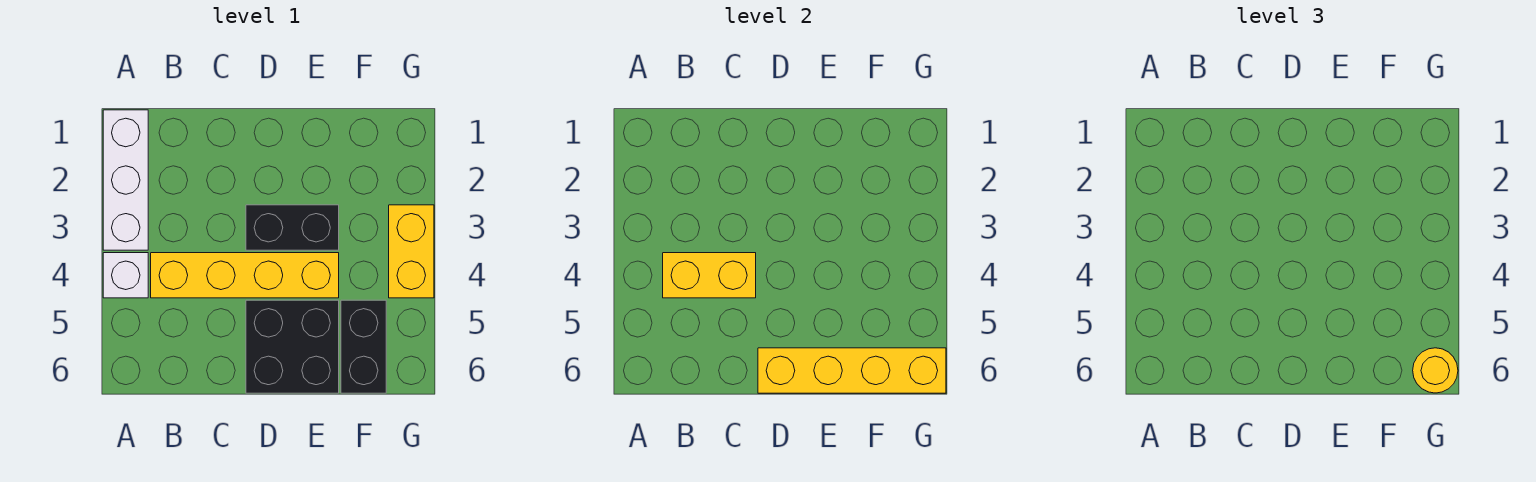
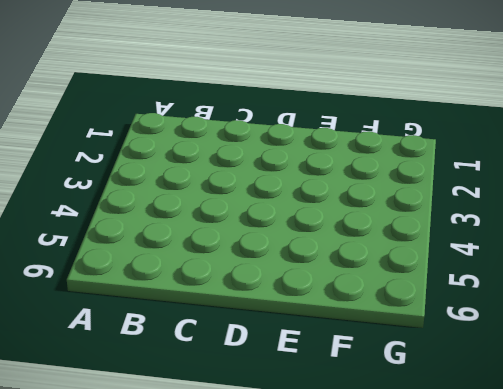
none -> white 1x3 brick [103,110,148,250]
none -> white 1x1 brick [103,253,148,298]

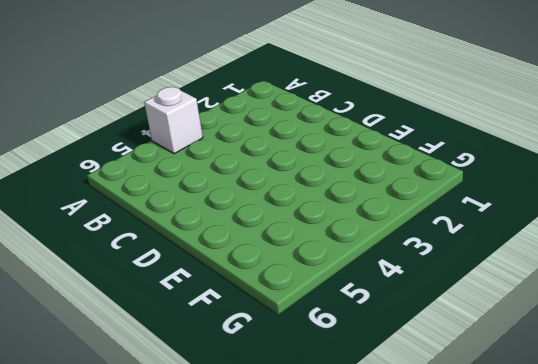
none -> white 1x3 brick [103,110,148,250]
none -> yellow 1x4 brick [151,253,339,298]

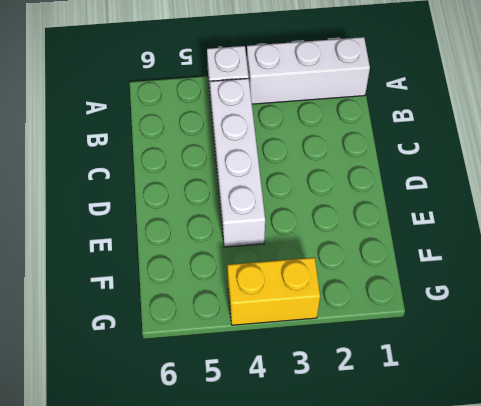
white 1x4 brick [210,78,265,247] -> yellow 1x4 brick [151,253,339,298]
none -> black 1x2 brick [246,205,339,250]
none -> black 2x2 brick [246,300,339,393]

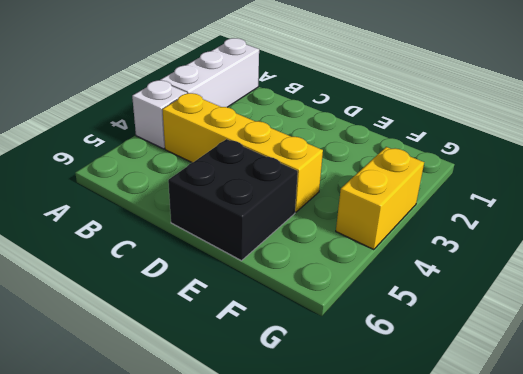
none -> black 1x2 brick [246,205,339,250]
none -> black 1x2 brick [341,300,386,393]

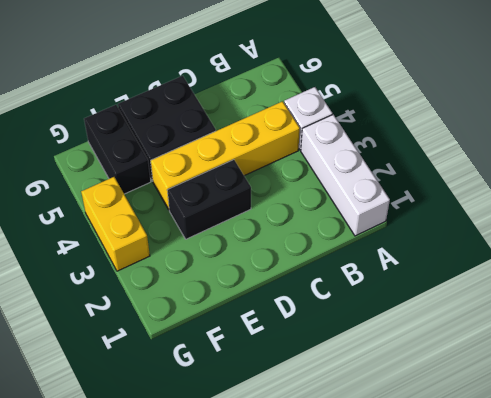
none -> yellow 1x2 brick [663,253,756,298]
none -> yellow 1x4 brick [758,348,946,393]

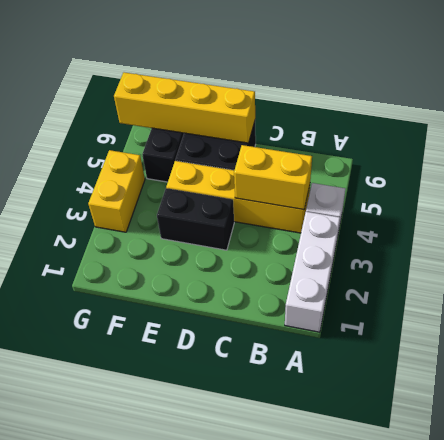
none -> yellow 1x1 round brick [1413,348,1458,393]

